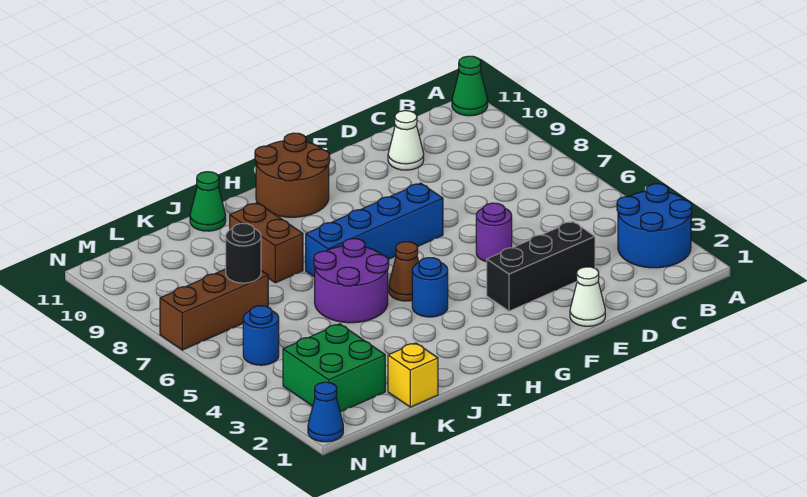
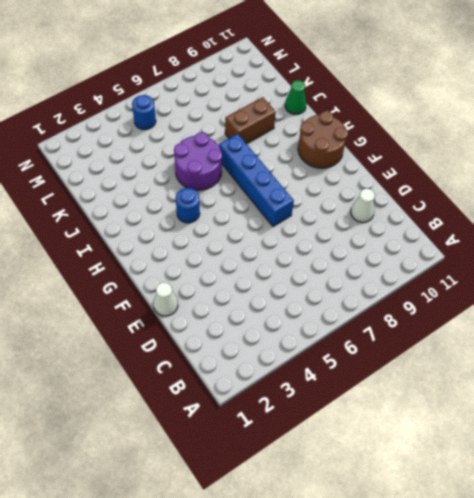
none -> blue 2x2 round brick [617,184,692,268]
none -> green 1x1 cone [452,56,488,116]
none -> black 1x3 brick [487,221,595,311]

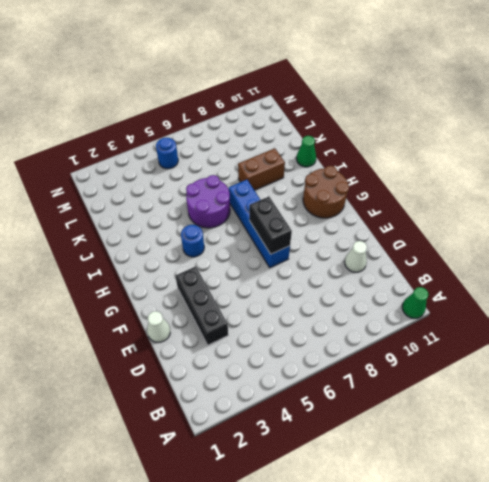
black 1x2 brick [249,196,292,254] -> none
none -> blue 2x2 round brick [617,184,692,268]
none -> purple 1x1 round brick [476,203,512,262]
none -> brown 1x1 cone [389,242,419,301]

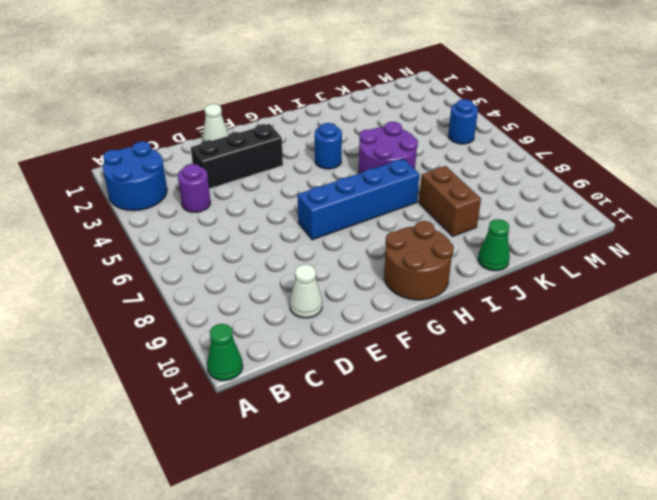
purple 1x1 round brick [178,164,211,212] -> purple 1x1 round brick moved to [476,203,512,262]
none -> brown 1x1 cone [389,242,419,301]
none -> yellow 1x1 brick [388,343,438,407]
none -> green 2x2 brick [283,324,385,412]

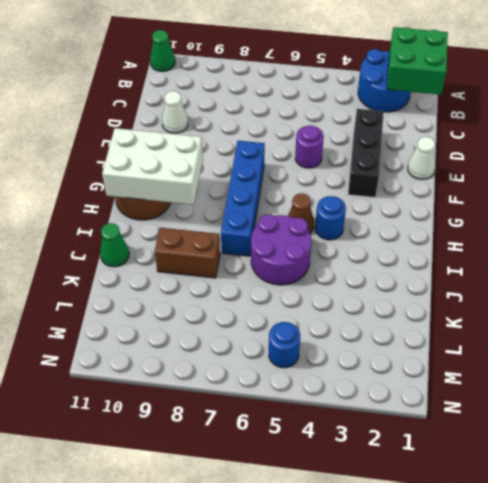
green 2x2 brick [387,27,448,95] -> green 2x2 brick moved to [283,324,385,412]
white 2x3 brick [102,128,203,205] -> none
none -> yellow 1x1 brick [388,343,438,407]
none -> brown 1x3 brick [160,269,268,350]
none -> blue 1x1 cone [308,382,343,442]

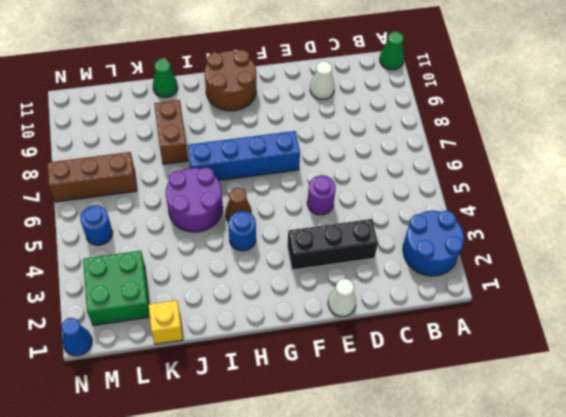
none -> black 1x1 round brick [226,223,261,283]

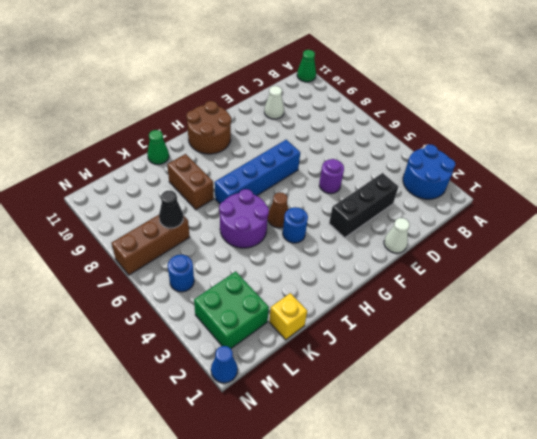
black 1x1 cone [159,191,183,228] -> black 1x1 round brick [226,223,261,283]

